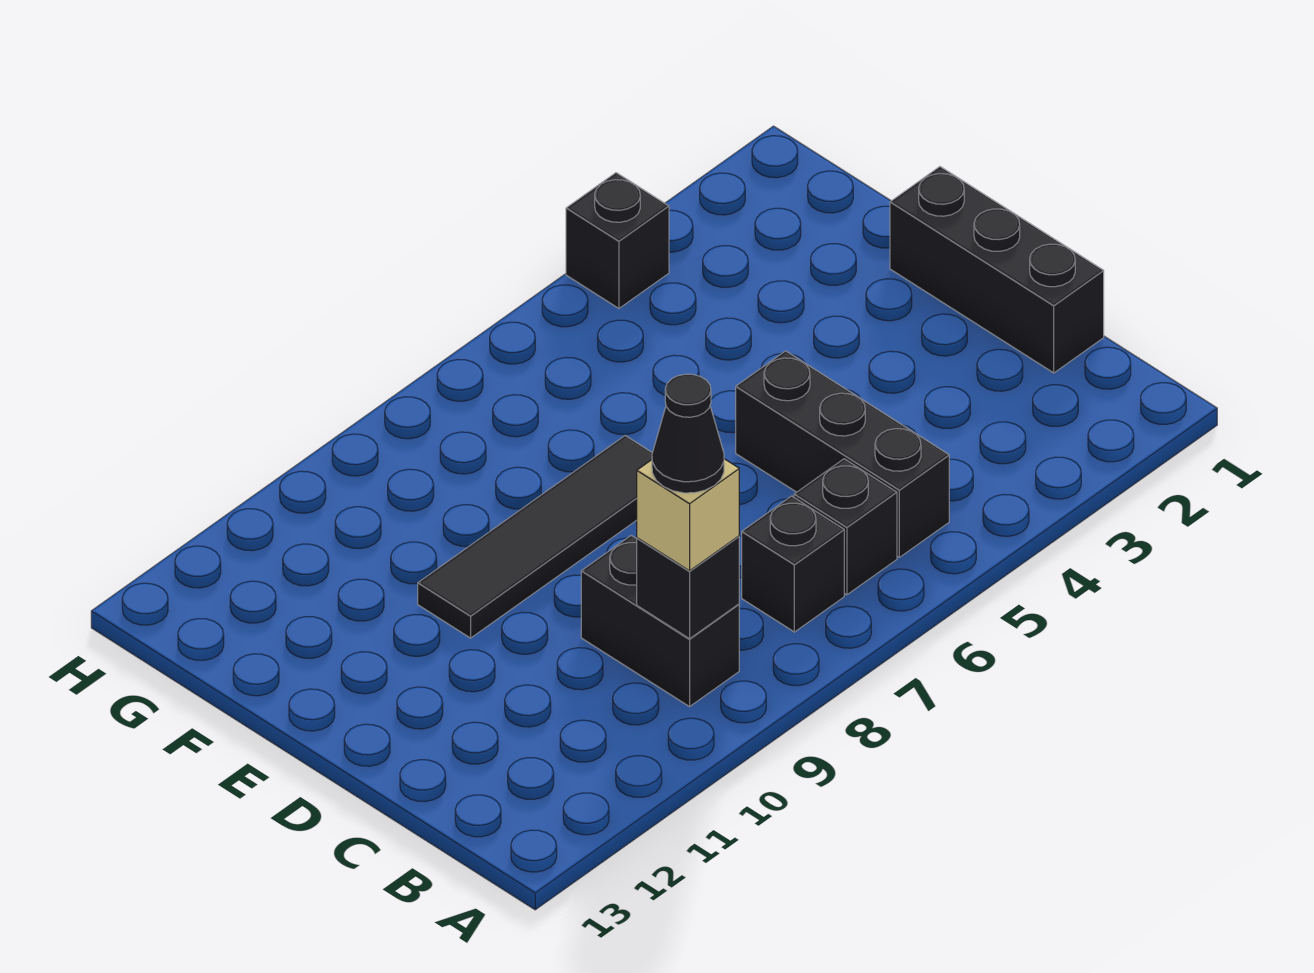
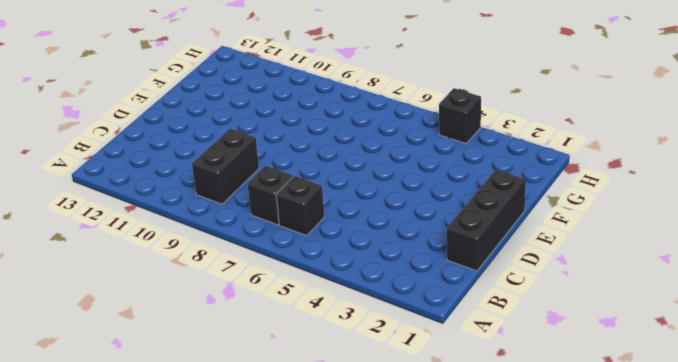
none -> black 1x3 brick [736,351,949,557]
none -> black 1x4 tile [418,436,652,638]

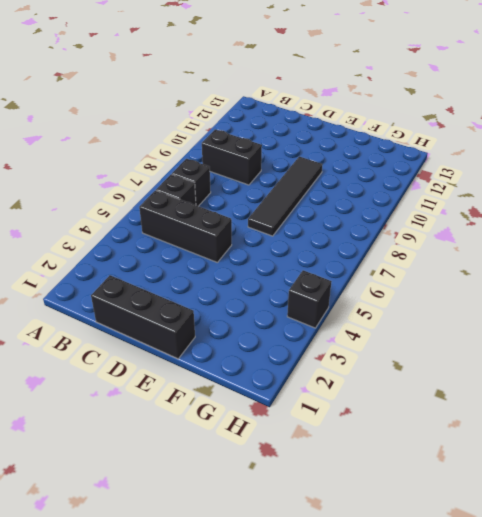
none -> black 1x1 brick [637,536,739,639]
none -> tan 1x1 brick [637,459,739,571]

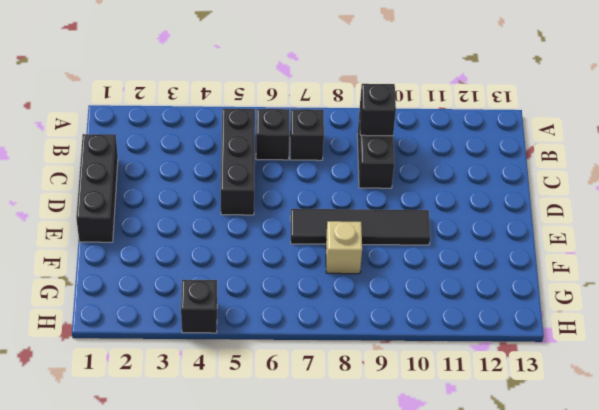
tan 1x1 brick [326,221,362,274] -> tan 1x1 brick moved to [637,459,739,571]
none -> black 1x1 cone [652,374,724,493]

